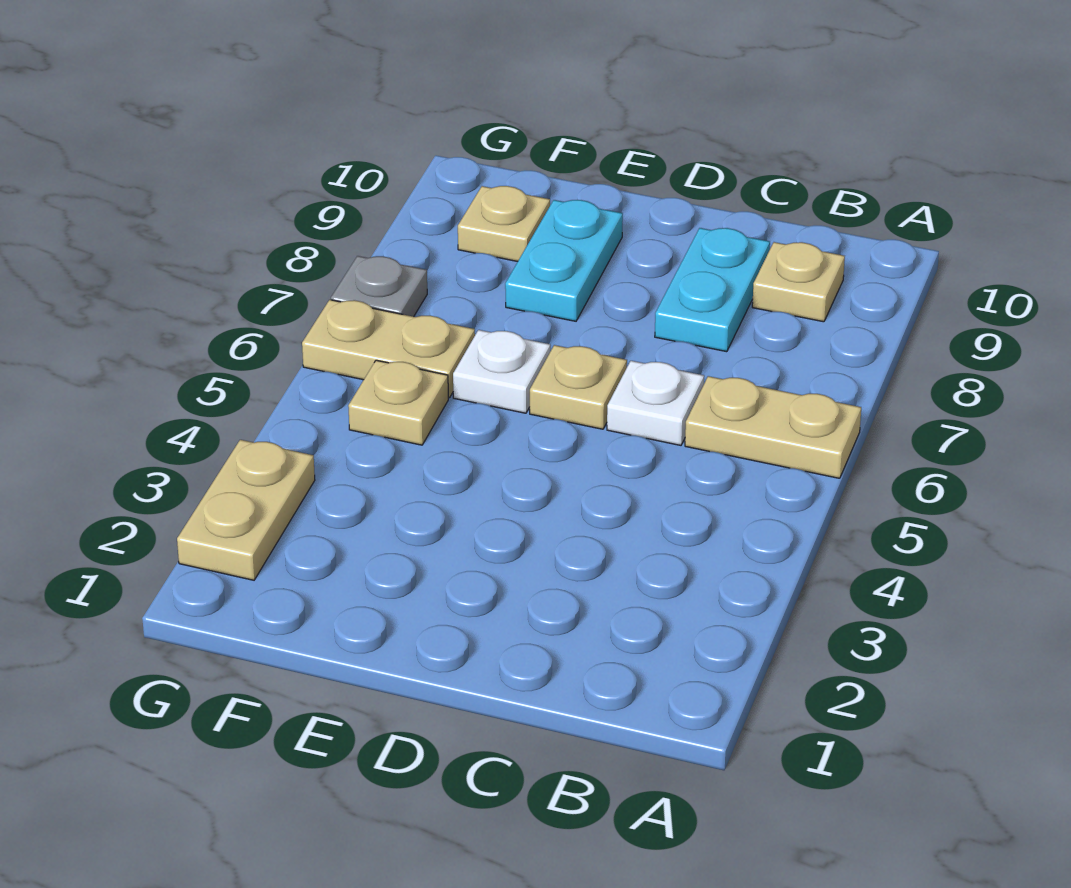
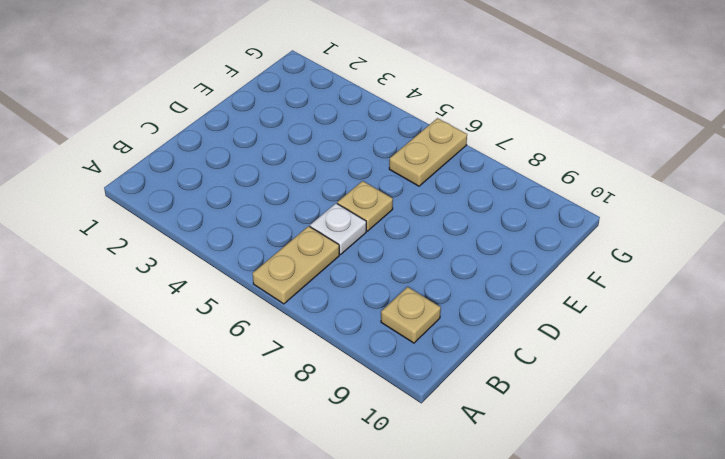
none -> cyan 1x2 plate [655,228,770,352]
none -> white 1x1 plate [453,330,550,413]
none -> cyan 1x2 plate [505,200,623,321]

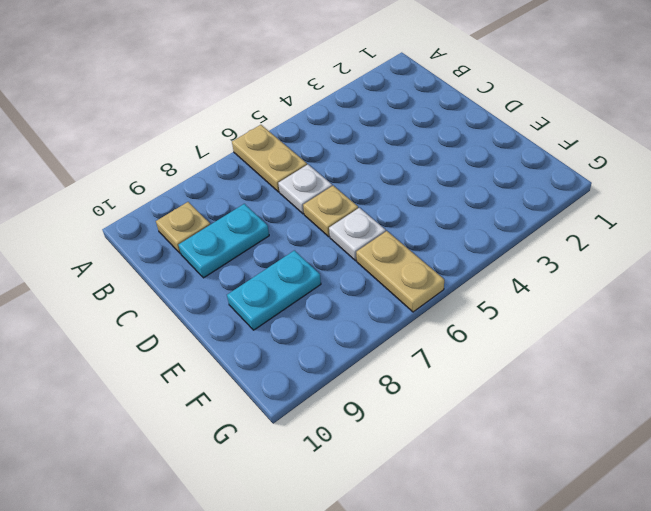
none -> tan 1x1 plate [348,360,448,445]
none -> tan 1x1 plate [458,186,550,261]
none -> tan 1x2 plate [177,440,315,580]

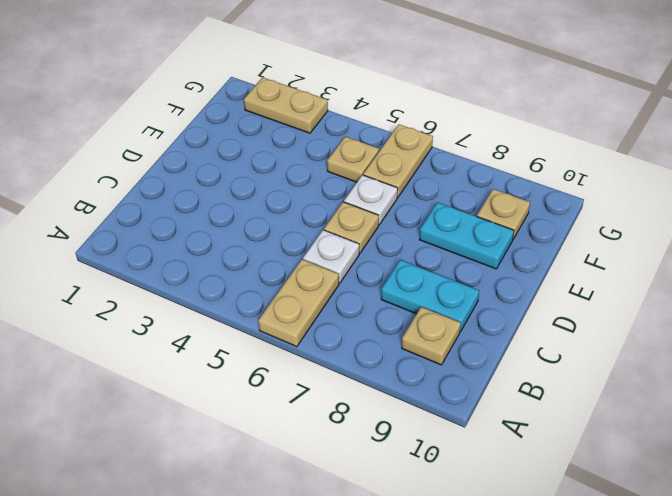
none -> grey 1x1 plate [331,256,427,317]

